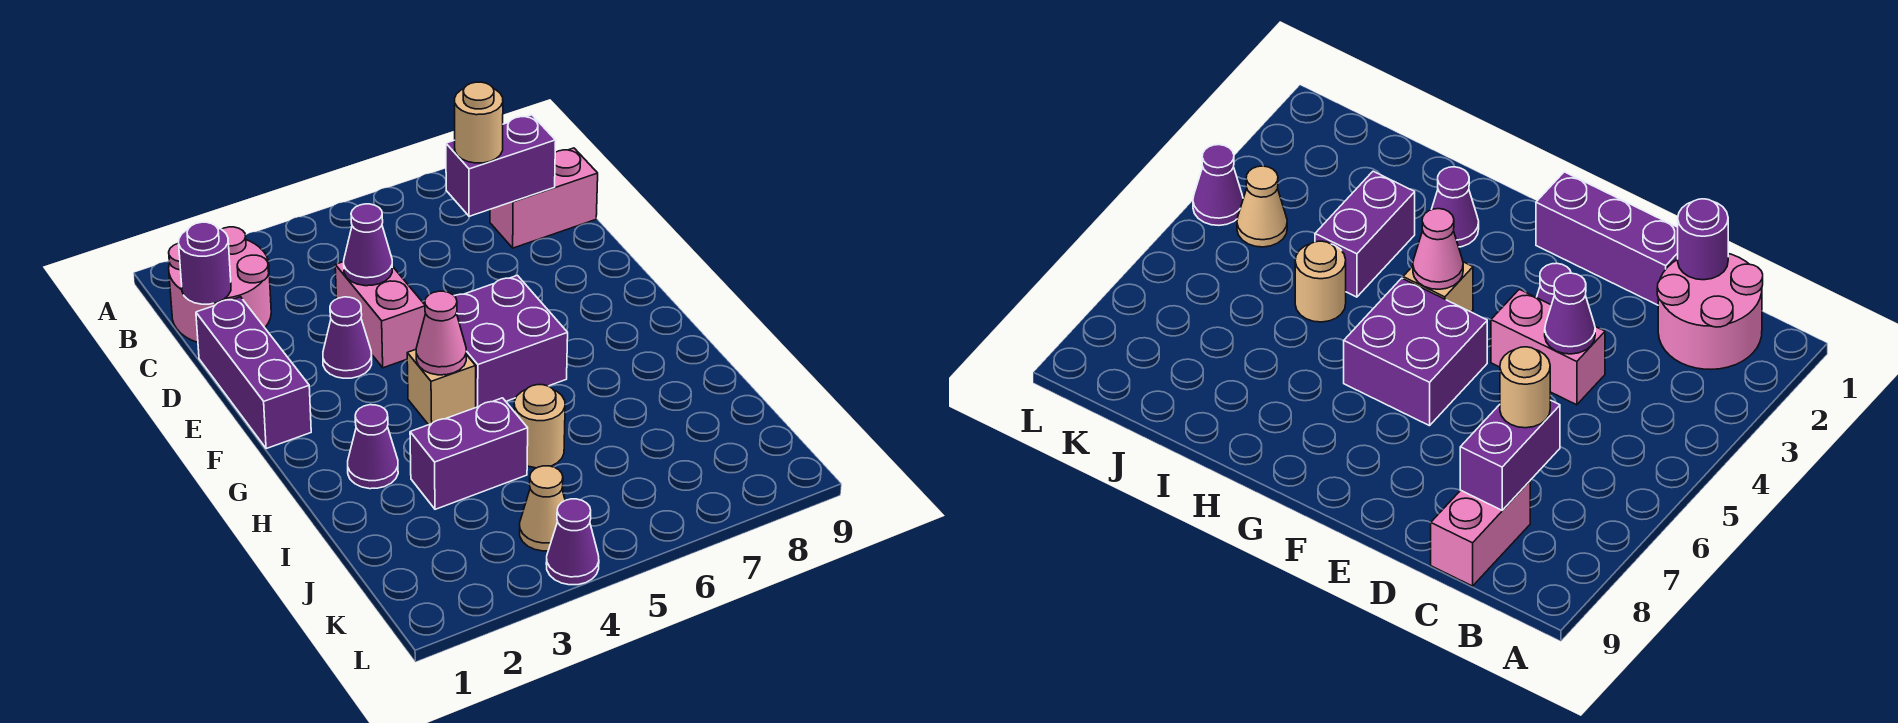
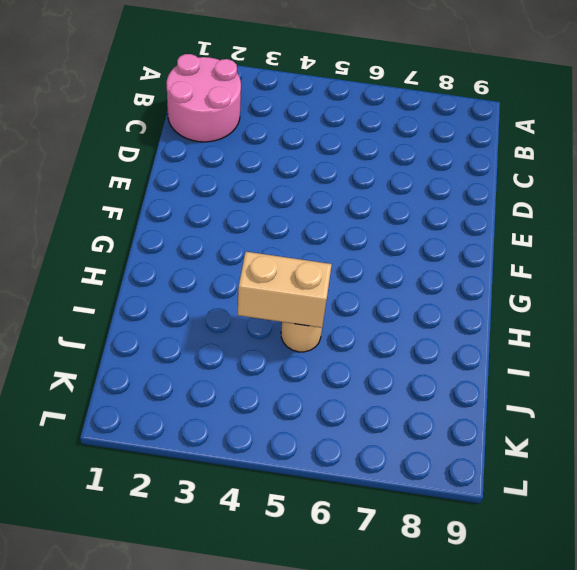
tan 1x2 brick [238,252,332,328] -> none
none -> pink 1x2 brick [490,148,598,248]
none -> purple 1x3 brick [196,297,311,449]
none -> pink 1x2 brick [335,262,426,368]

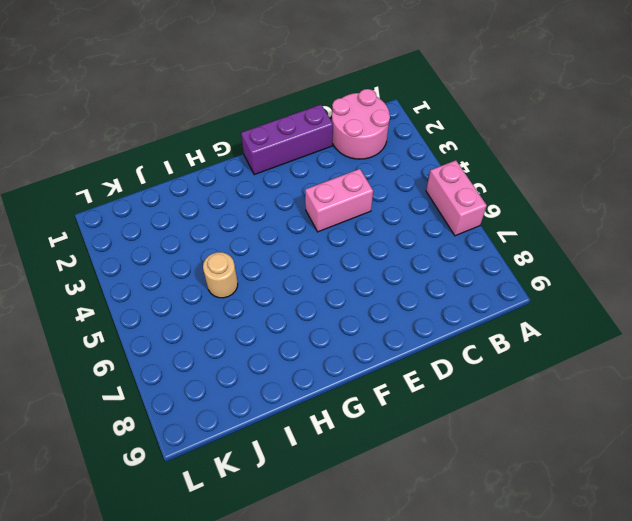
pink 1x2 brick [426,160,487,236] -> pink 1x2 brick moved to [490,148,598,248]
none -> purple 1x1 cone [323,297,372,378]
none -> purple 2x2 brick [455,275,568,407]
none -> tan 1x1 brick [407,350,476,425]

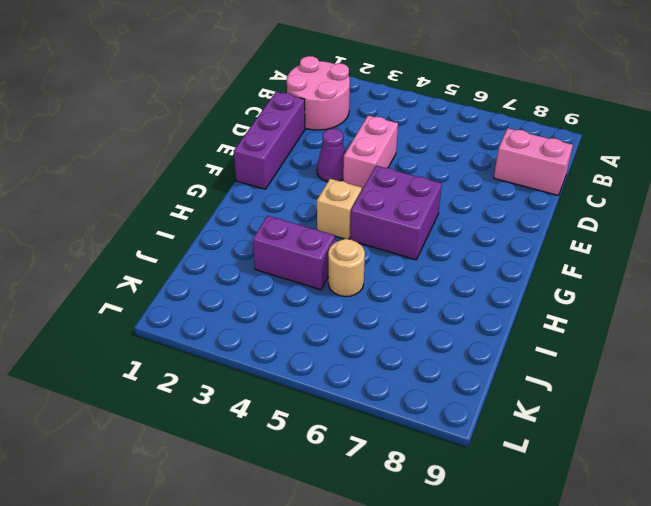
none -> purple 1x1 cone [348,405,398,489]
none -> tan 1x1 cone [520,466,565,551]
none -> purple 1x1 cone [546,499,599,585]

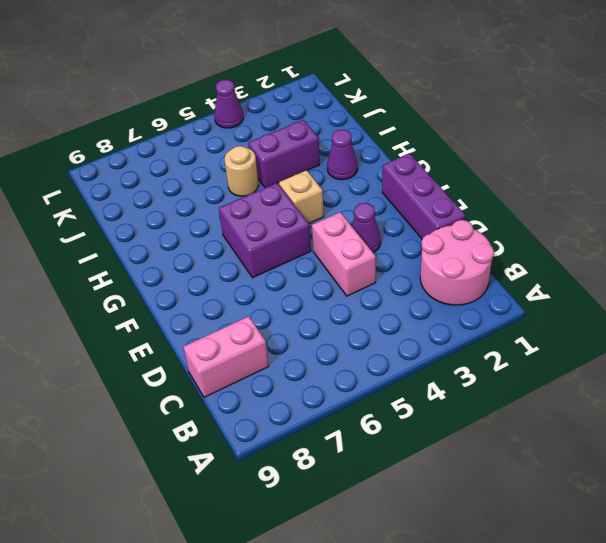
none -> tan 1x1 cone [520,466,565,551]
none -> purple 1x1 round brick [179,222,231,304]
none -> purple 1x2 brick [446,115,556,217]

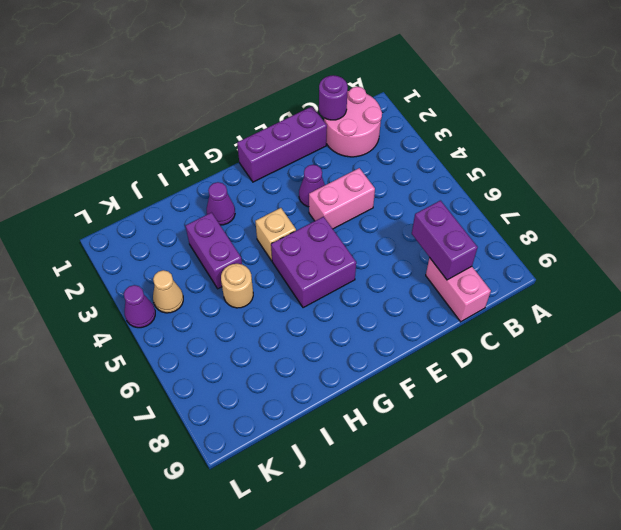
none -> purple 1x1 cone [344,204,392,286]
none -> pink 1x1 cone [416,291,466,375]
none -> tan 1x1 round brick [455,82,503,163]

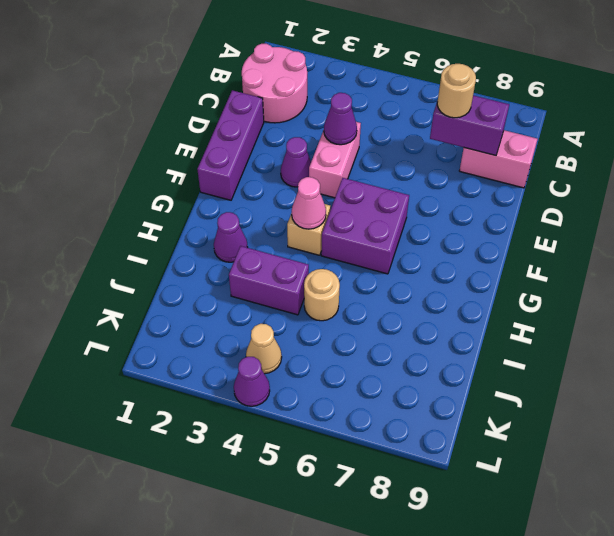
none -> purple 1x1 round brick [179,222,231,304]

